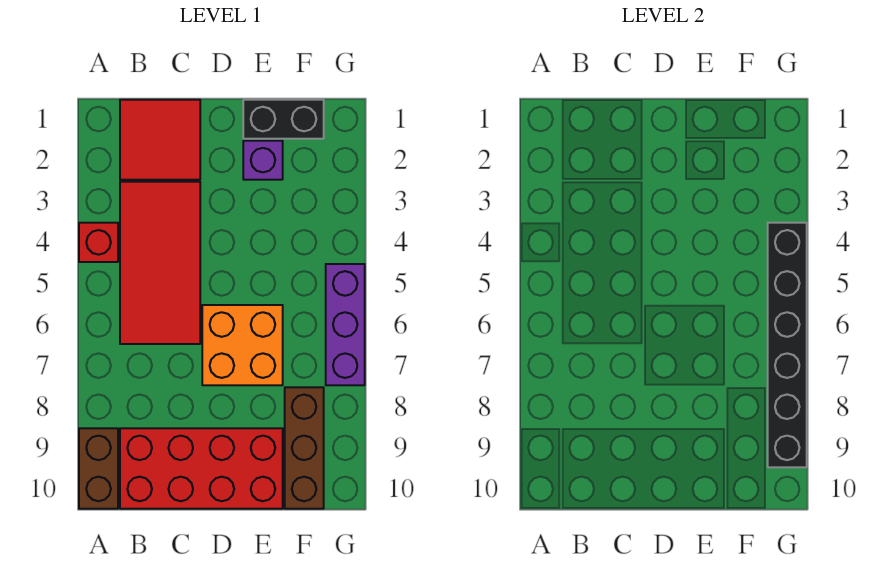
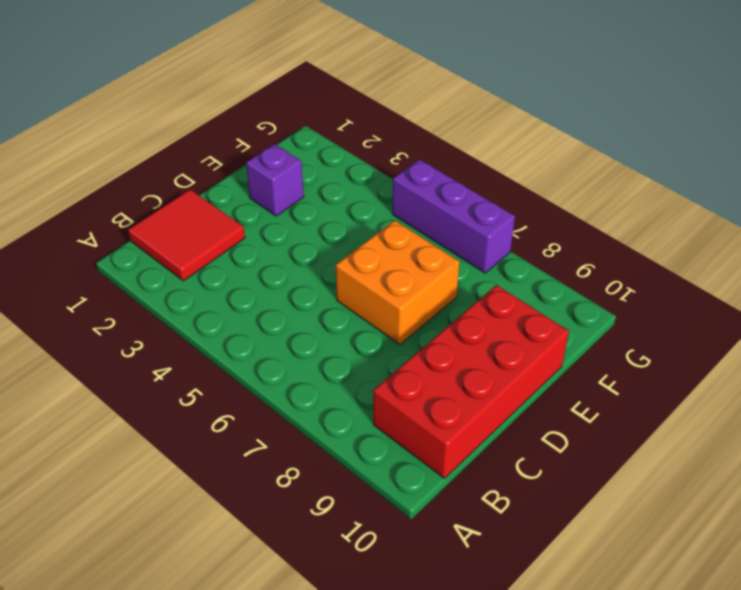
none -> red 1x1 brick [79,223,118,262]
none -> brown 1x2 brick [79,428,118,509]

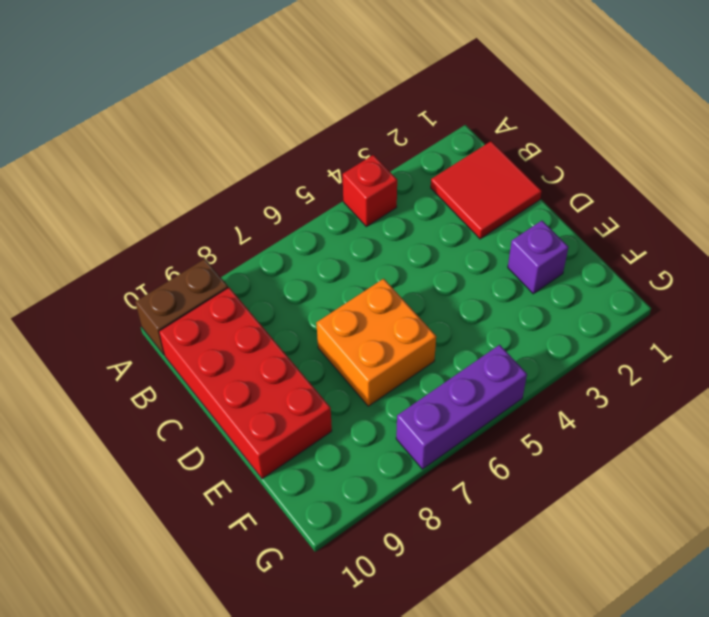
none -> red 2x4 tile [120,182,200,344]
none -> black 1x2 brick [243,100,324,139]

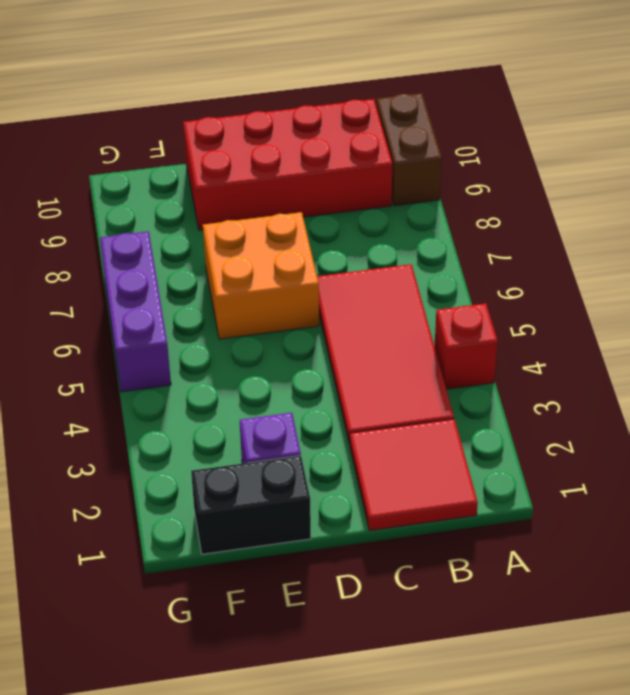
none -> brown 1x3 brick [285,387,324,509]
none -> black 1x6 brick [768,223,807,467]

